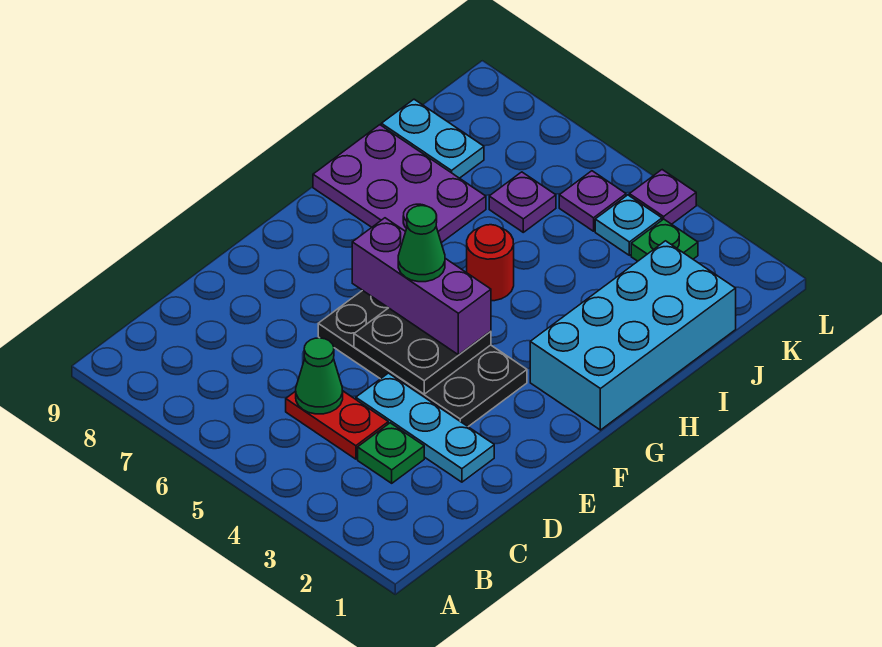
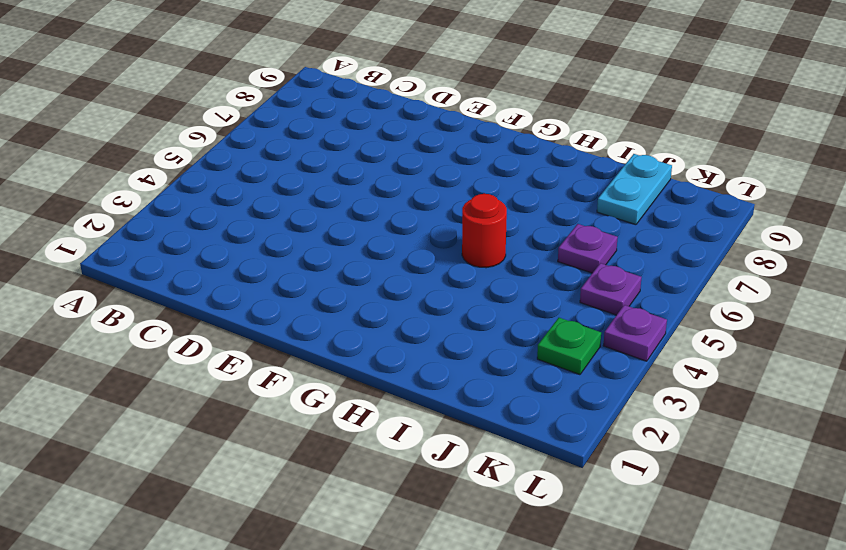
none -> green 1x1 plate [358,423,424,483]
none -> red 1x2 plate [286,391,388,459]
none -> cyan 1x3 plate [356,373,494,482]

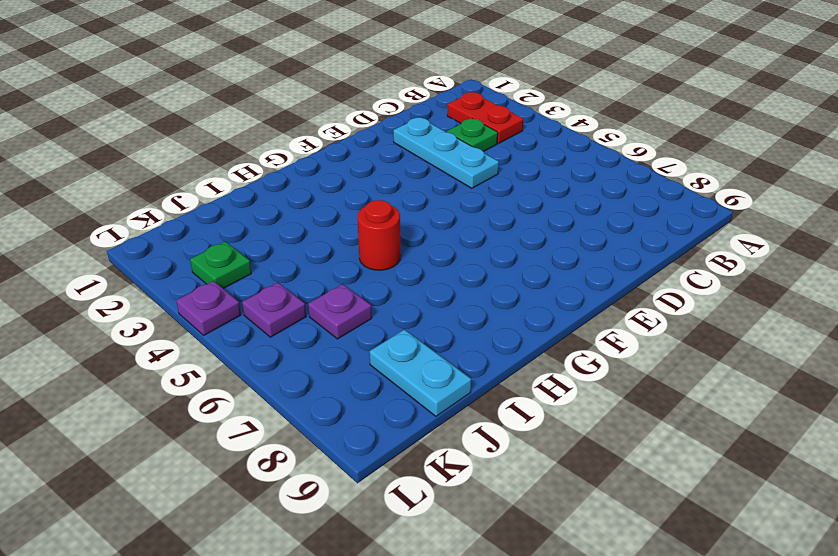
red 1x2 plate [447,92,523,144] -> red 1x2 plate moved to [286,391,388,459]
none -> black 2x4 plate [318,290,527,427]
none -> cyan 2x4 brick [530,241,736,430]
none -> purple 2x3 plate [313,125,486,243]

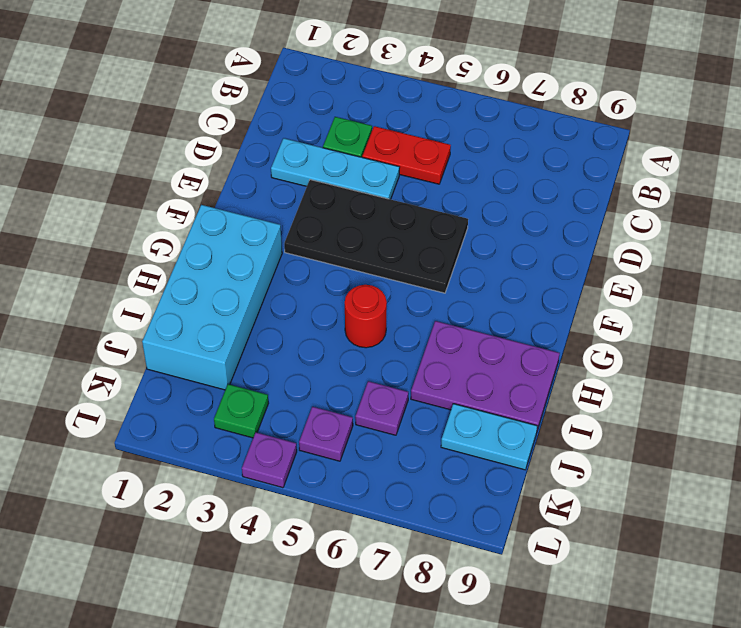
none -> cyan 1x1 plate [595,195,662,255]
none -> green 1x1 cone [296,338,343,414]
none -> black 2x2 plate [354,308,491,394]

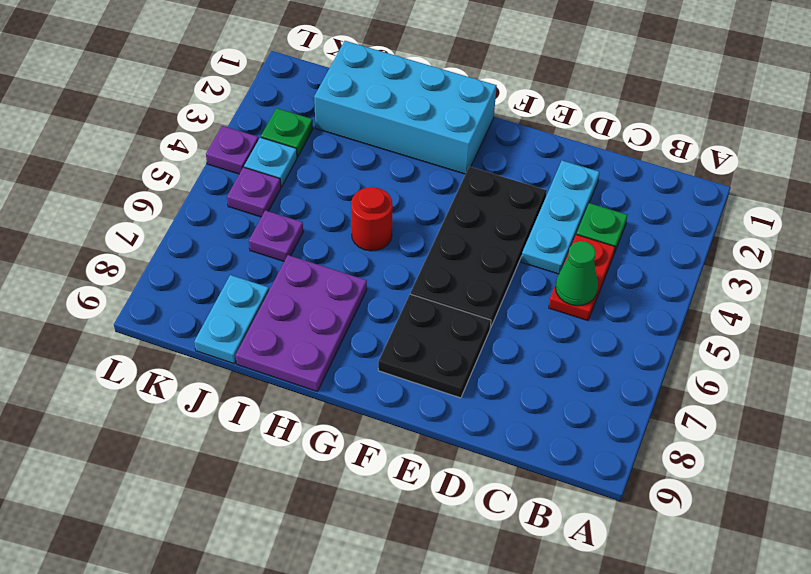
black 2x2 plate [378,294,491,398] -> black 2x2 plate moved to [354,308,491,394]
none -> purple 1x3 brick [352,218,491,355]
none -> green 1x1 cone [398,206,445,282]

